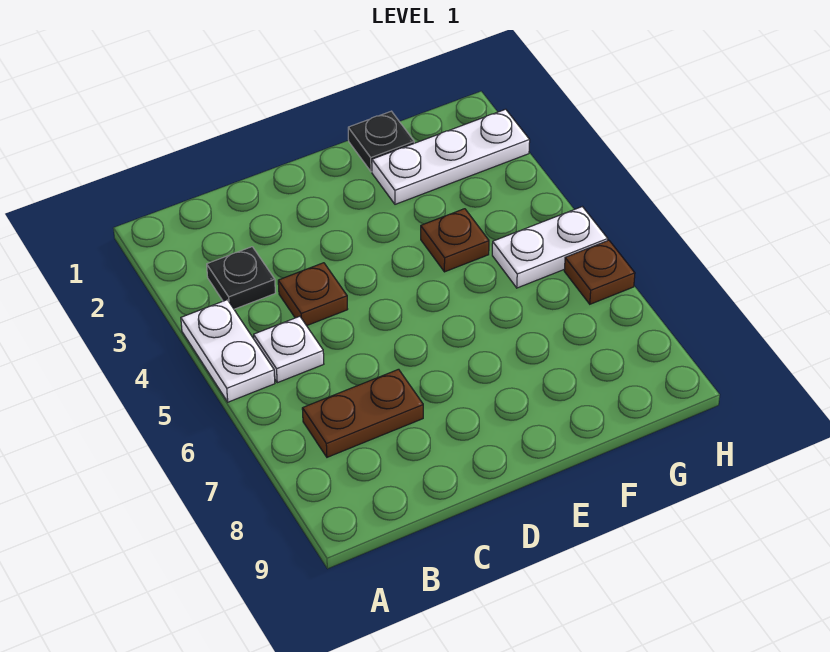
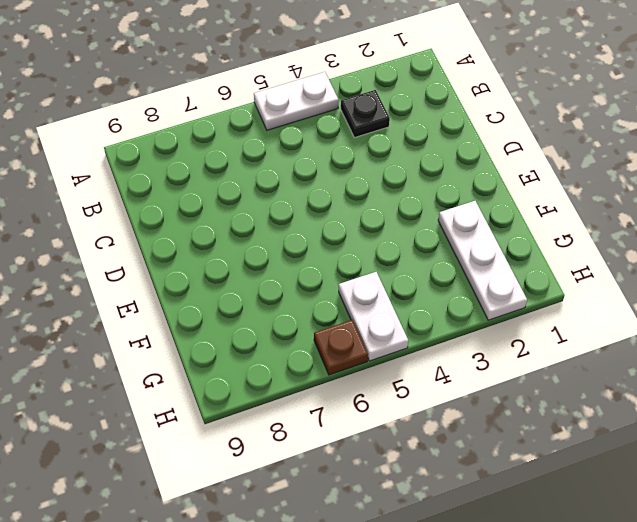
none -> white 1x1 plate [254,316,324,383]
none -> brown 1x2 plate [302,369,423,457]

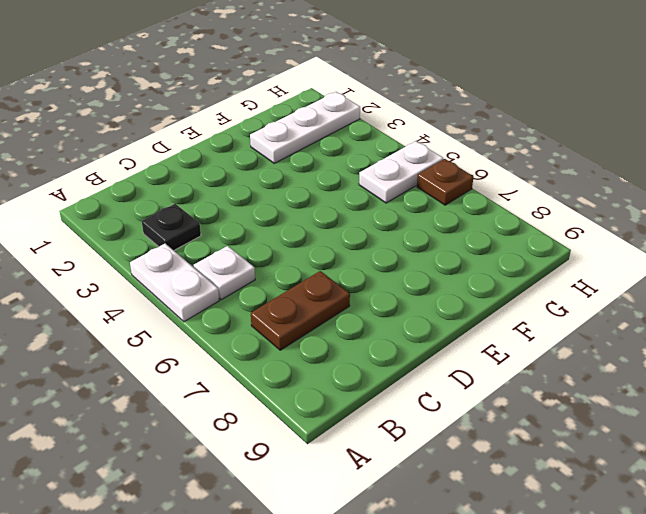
none -> brown 1x1 plate [278,263,348,326]
none -> black 1x1 plate [348,111,414,172]

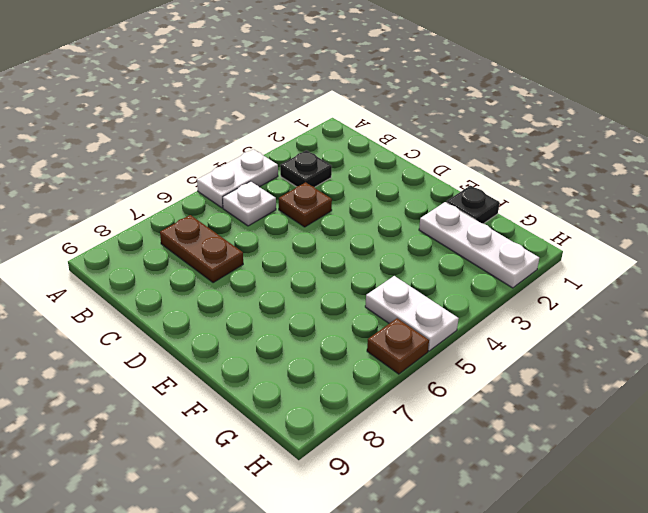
none -> brown 1x1 plate [421,209,489,272]

